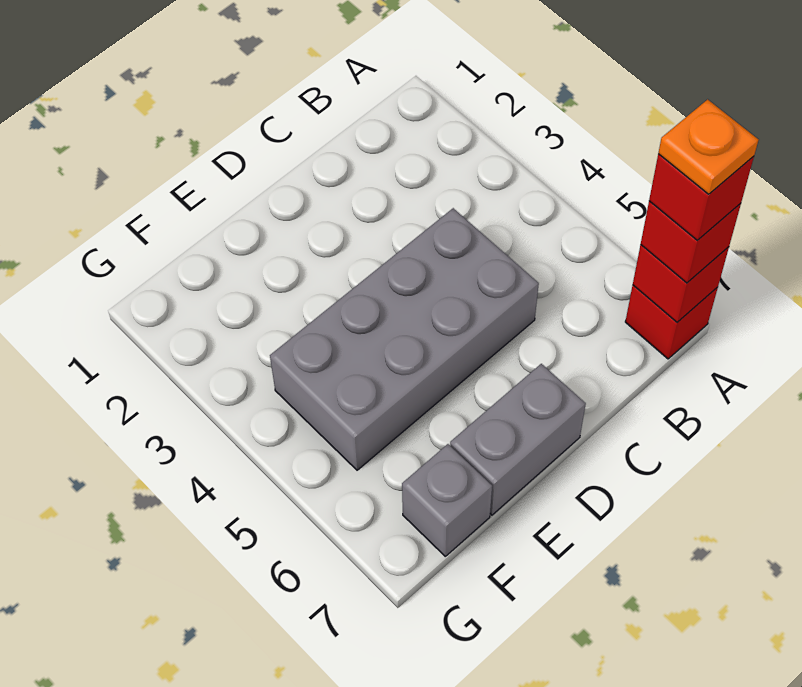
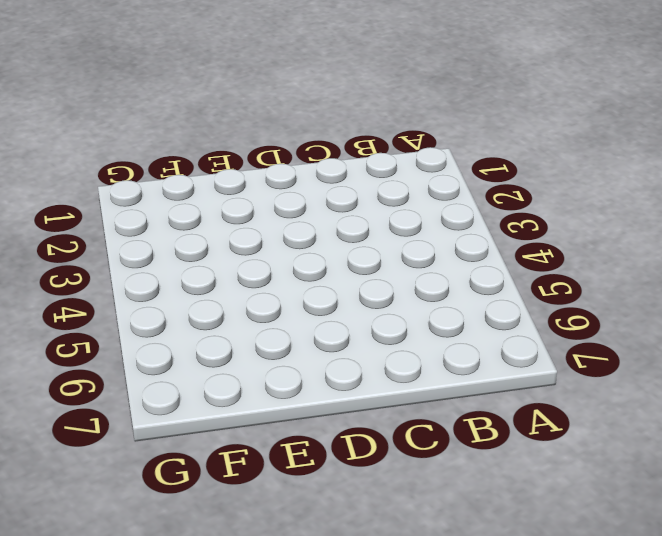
none -> red 1x1 brick [625,285,718,359]
none -> grey 2x4 brick [270,208,539,470]

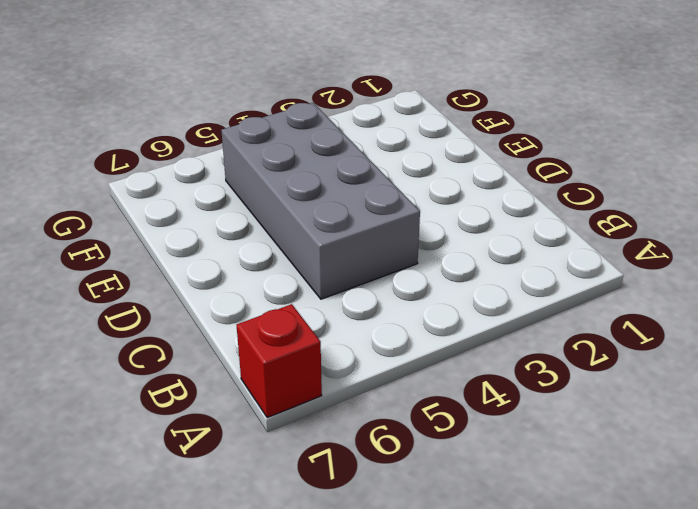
none -> grey 1x2 brick [450,364,586,515]
none -> grey 1x1 brick [402,444,492,556]

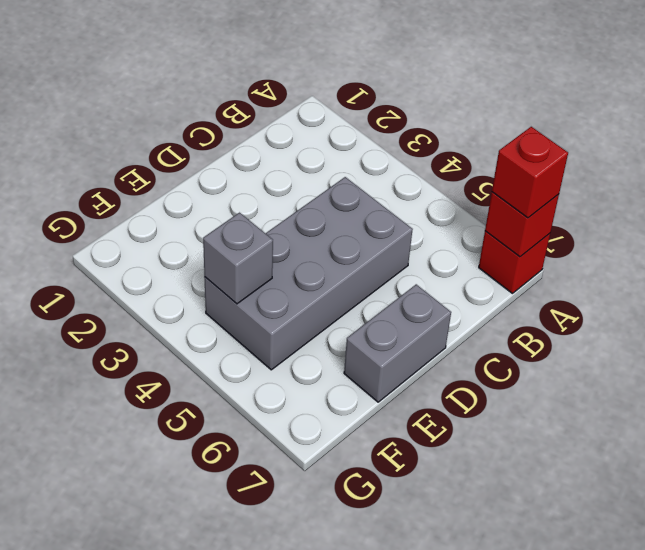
grey 1x1 brick [203,213,273,304] -> grey 1x1 brick moved to [402,444,492,556]
none -> red 1x1 brick [649,154,754,240]
none -> orange 1x1 plate [658,99,759,194]

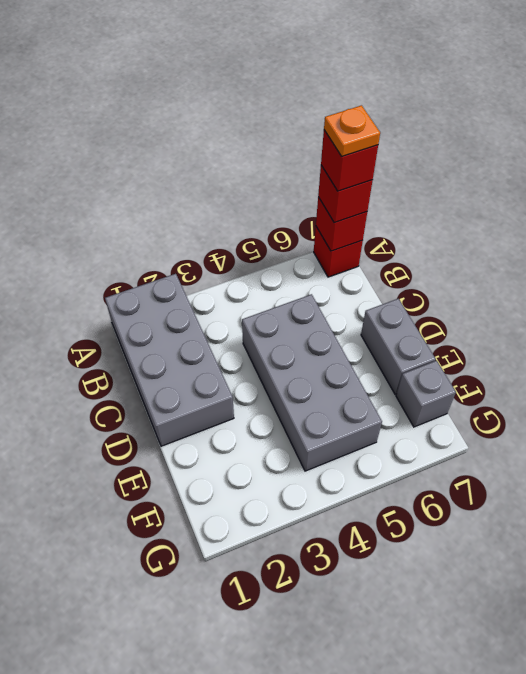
grey 2x4 brick [105,274,234,446] -> none

